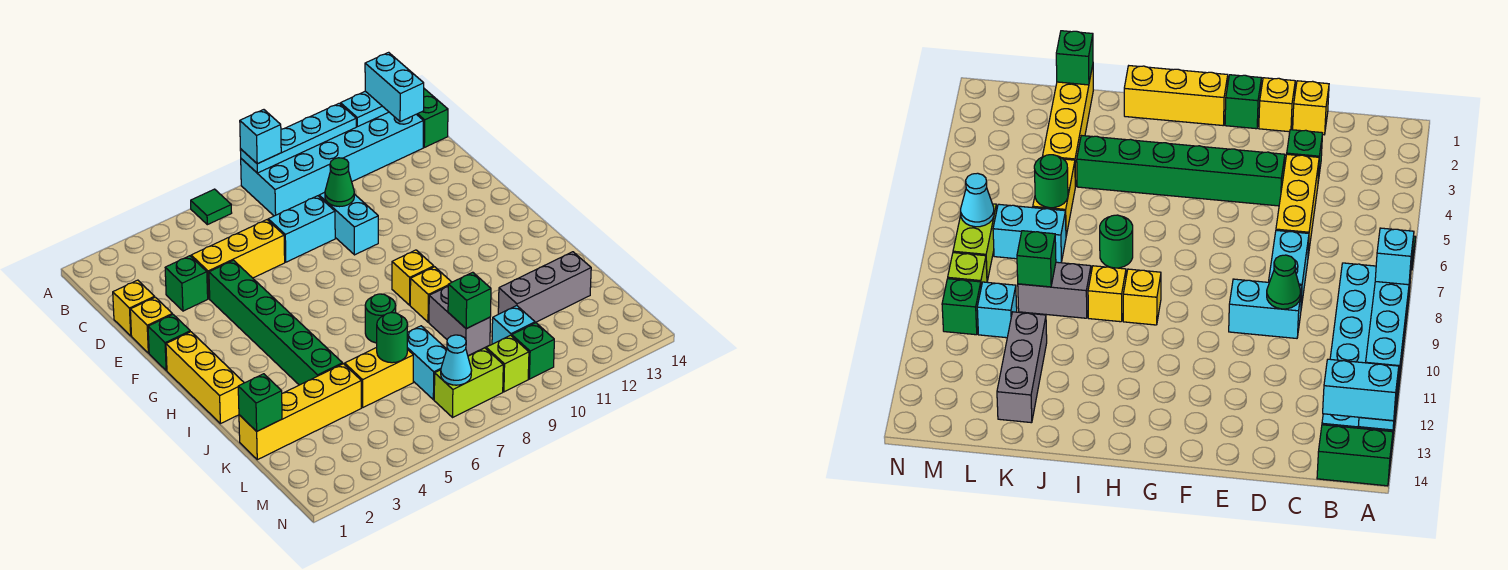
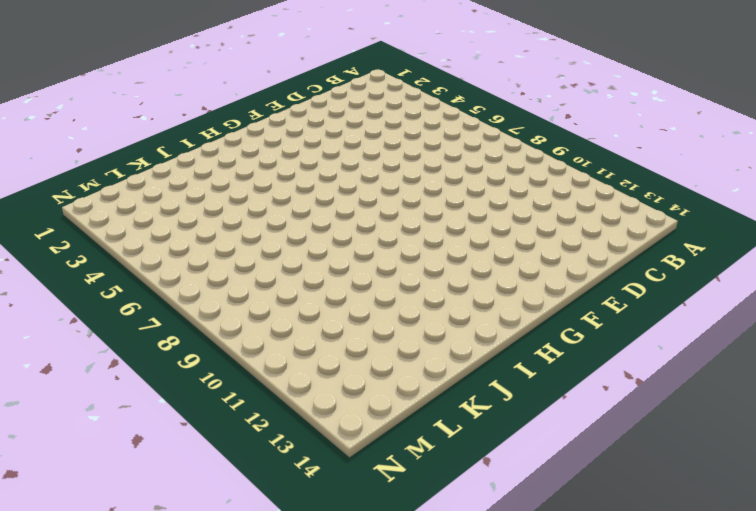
none -> green 1x1 tile [191,189,232,225]
none -> cyan 2x6 brick [241,112,423,216]
none -> green 1x2 brick [417,89,448,147]
none -> yellow 1x1 brick [113,280,155,336]

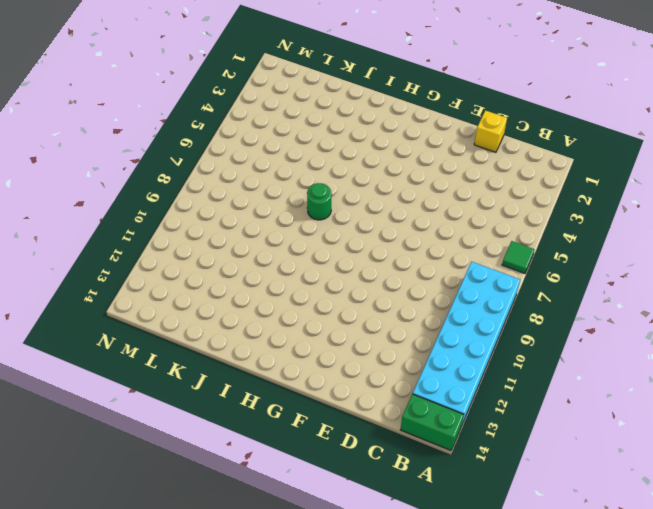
none -> green 1x1 brick [165,256,208,311]
none -> yellow 1x3 brick [191,220,285,299]
none -> cyan 1x2 brick [268,196,335,262]
none -> cyan 1x2 brick [319,192,378,255]

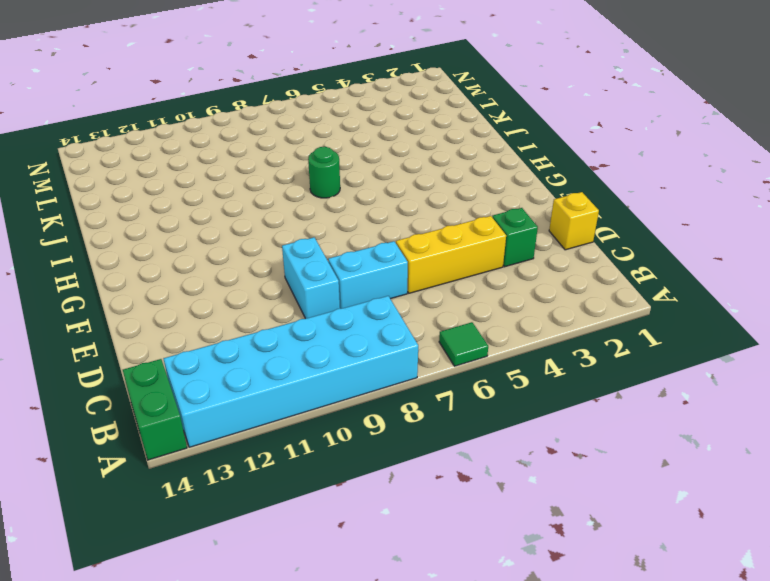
none -> yellow 1x1 brick [130,297,172,353]
none -> green 1x6 brick [209,260,343,385]
none -> green 1x1 brick [148,314,190,371]
none -> yellow 1x3 brick [166,332,244,424]

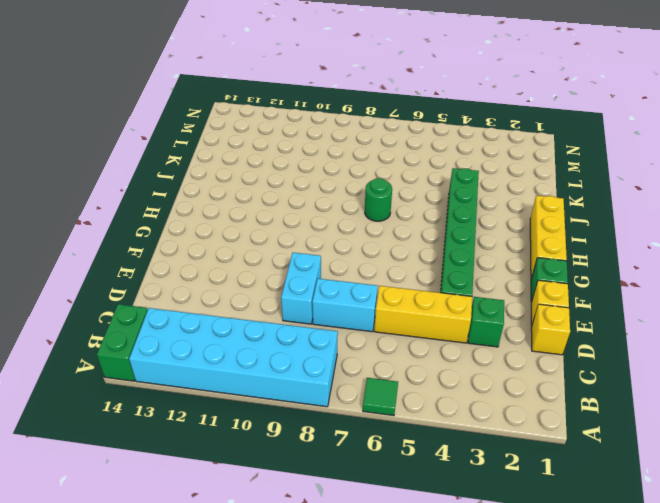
none -> yellow 1x1 brick [392,250,434,305]
none -> yellow 1x1 brick [410,267,452,322]
none -> grey 1x2 brick [429,287,490,356]
none -> yellow 1x4 brick [239,364,361,460]

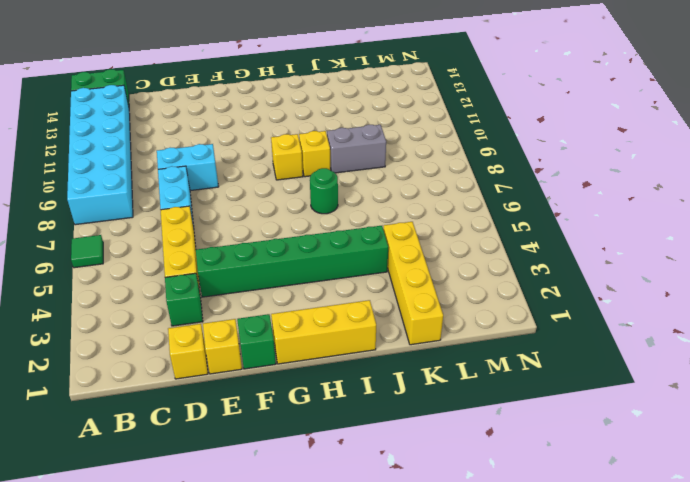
none -> yellow 1x2 brick [345,347,413,407]
none -> cyan 1x2 brick [407,326,447,400]
none -> grey 1x3 brick [498,252,591,323]
none -> cyan 1x1 brick [492,306,535,344]

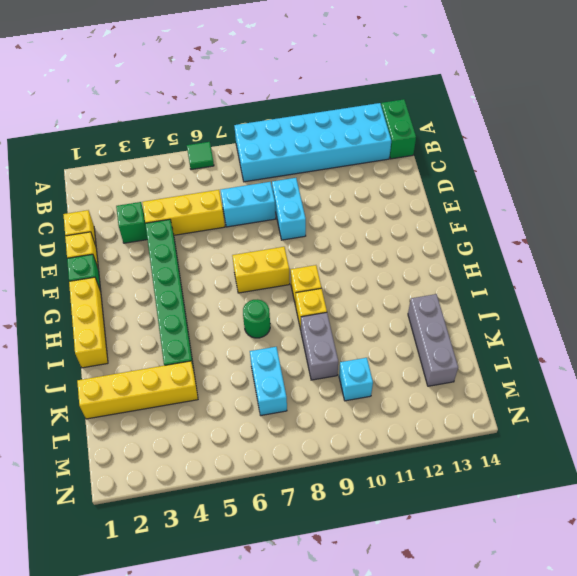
yellow 1x2 brick [232,247,290,293] -> yellow 1x2 brick moved to [345,347,413,407]
grey 1x3 brick [408,294,458,386] -> grey 1x3 brick turned to [498,252,591,323]
none -> lime 1x2 brick [434,348,503,417]
none -> lime 1x1 brick [486,335,529,392]
none -> green 1x1 brick [512,323,554,379]
none -> cyan 1x4 plate [240,103,356,173]

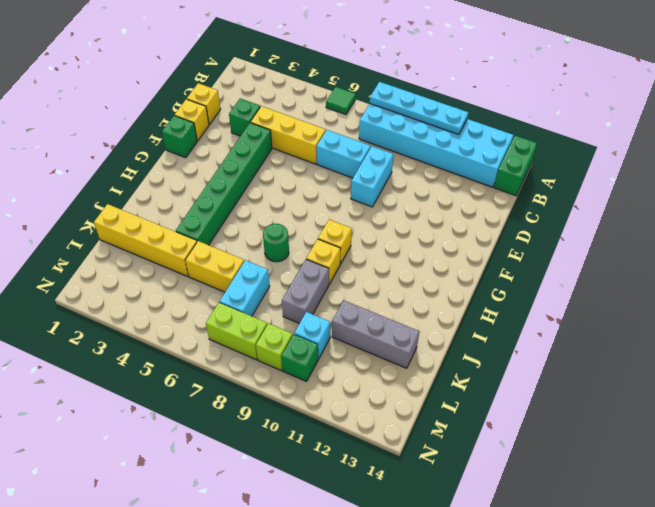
none -> yellow 1x3 brick [166,332,244,424]
none -> cyan 1x2 plate [341,91,388,127]
none -> green 1x1 cone [325,158,354,207]
none -> green 1x1 brick [238,374,282,431]

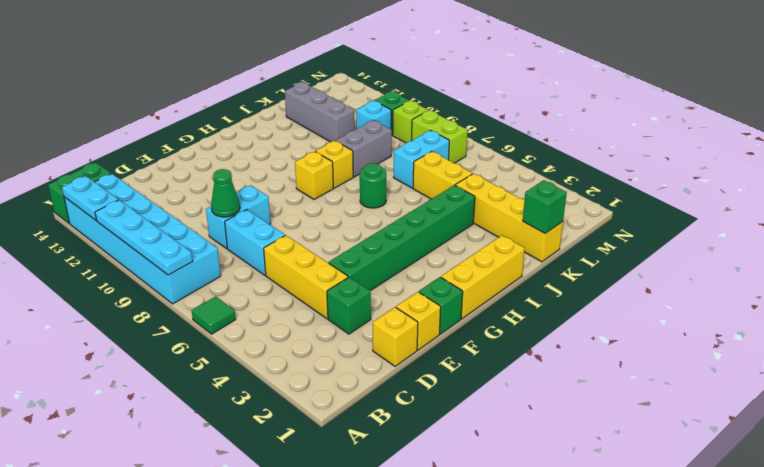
none -> green 1x1 round brick [377,313,408,363]
none -> green 1x1 brick [448,272,491,329]
none -> cyan 1x1 cone [441,335,472,385]
none -> cyan 1x1 brick [240,110,281,164]

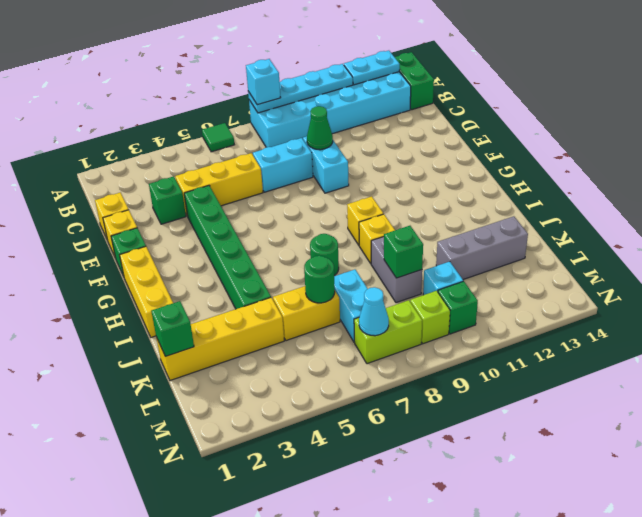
none -> cyan 1x2 brick [365,52,424,122]

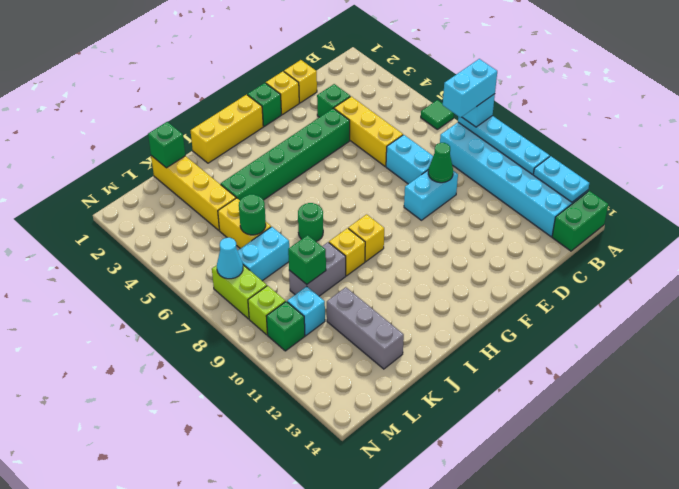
cyan 1x2 brick [443,59,497,118] -> cyan 1x2 brick moved to [365,52,424,122]

